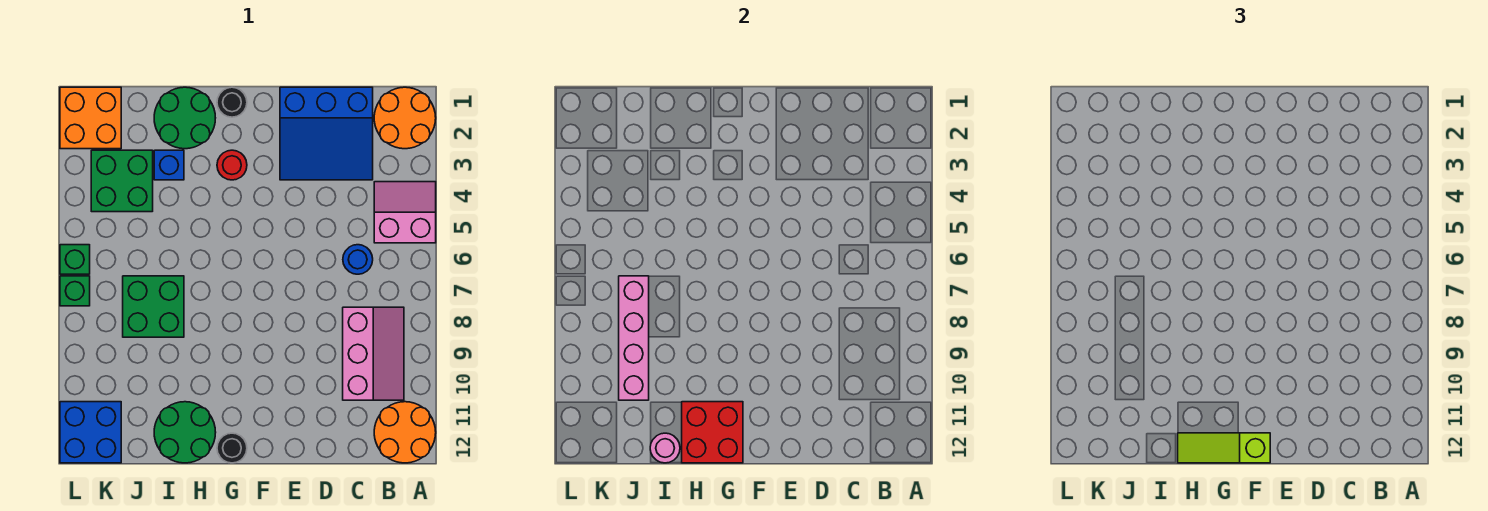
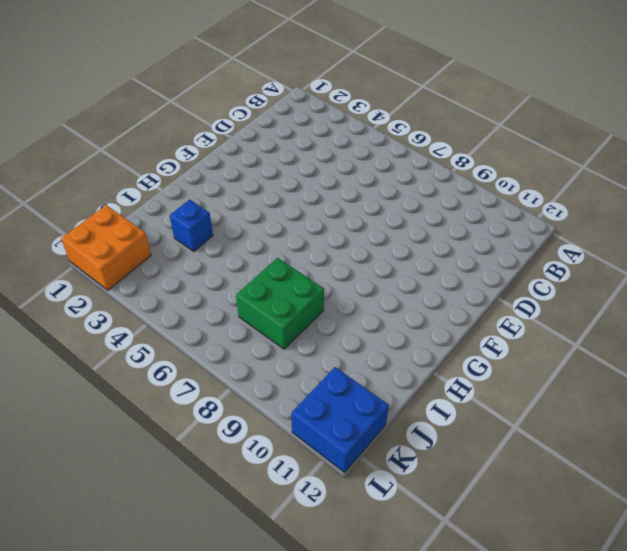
none -> orange 2x2 round brick [374,87,436,149]
none -> pink 2x2 slope [374,182,436,243]
none -> orange 2x2 round brick [374,402,436,463]

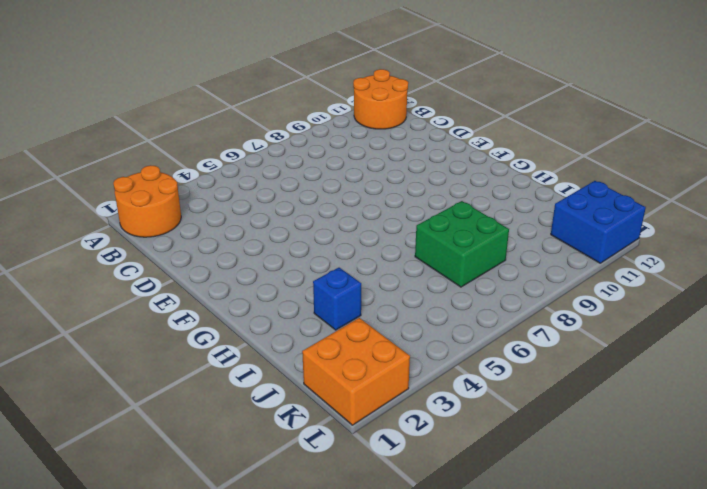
none -> pink 2x2 slope [374,182,436,243]
none -> pink 2x3 slope [343,307,404,400]
none -> blue 3x3 slope [280,87,373,180]

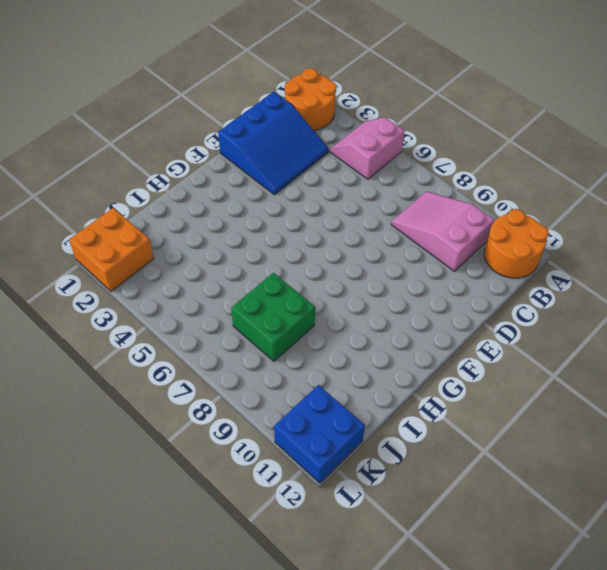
pink 2x3 slope [391,191,494,271] -> pink 2x3 slope turned to [343,307,404,400]
none -> blue 1x1 round brick [343,245,373,274]
none -> black 1x1 round brick [217,87,247,117]
none -> red 1x1 round brick [217,150,247,180]

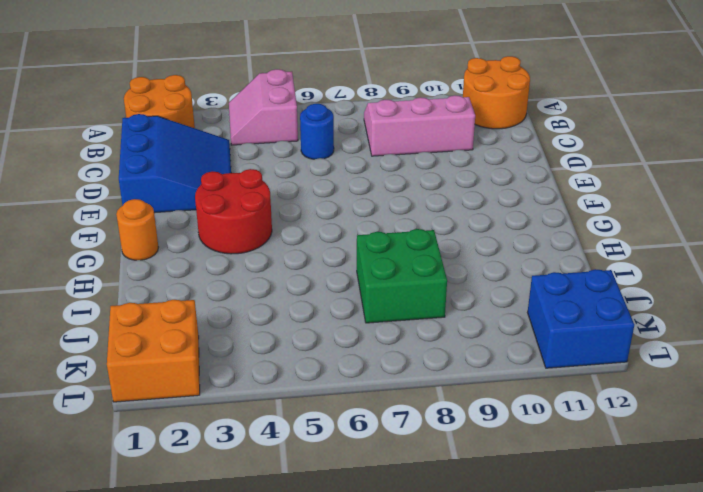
red 2x2 round brick [195,169,272,254] -> red 1x1 round brick [217,150,247,180]
orange 1x1 round brick [116,199,159,260] -> black 1x1 round brick [217,87,247,117]
none -> black 1x1 round brick [217,433,247,463]
none -> green 2x2 round brick [154,87,215,149]
none -> green 2x2 round brick [154,402,216,463]

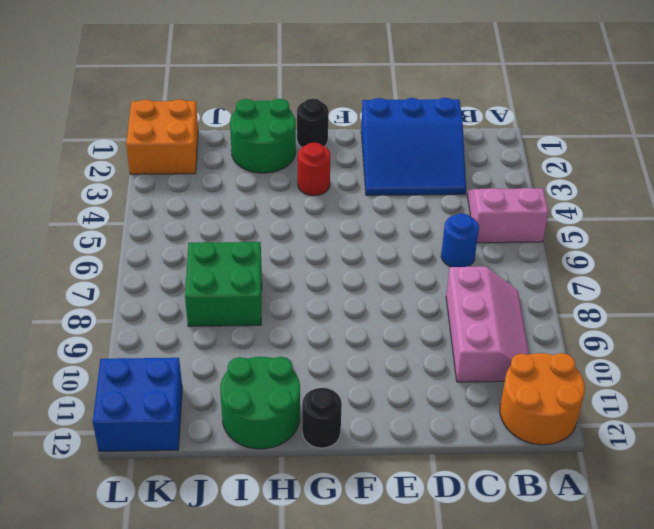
none -> orange 2x2 round brick [374,87,436,149]
none -> blue 1x1 brick [154,150,184,180]
none -> green 2x2 brick [91,150,153,212]

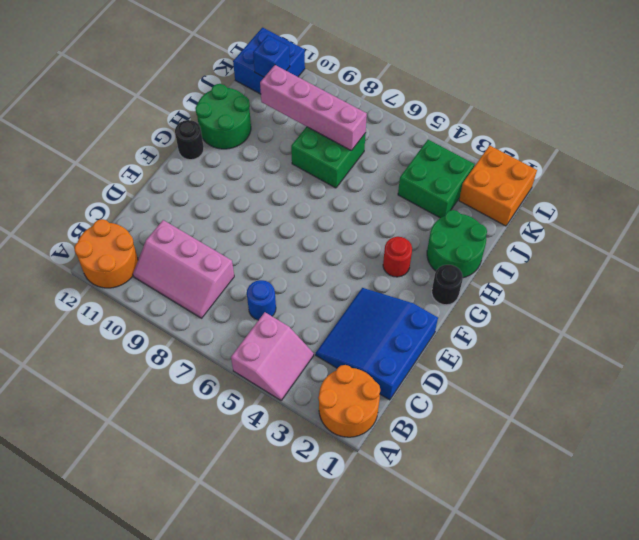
blue 1x1 brick [253,35,290,77] -> blue 1x1 brick moved to [154,150,184,180]
none -> green 1x1 brick [60,245,90,274]
none -> green 1x1 brick [60,276,90,306]
none -> red 2x2 brick [682,402,743,463]

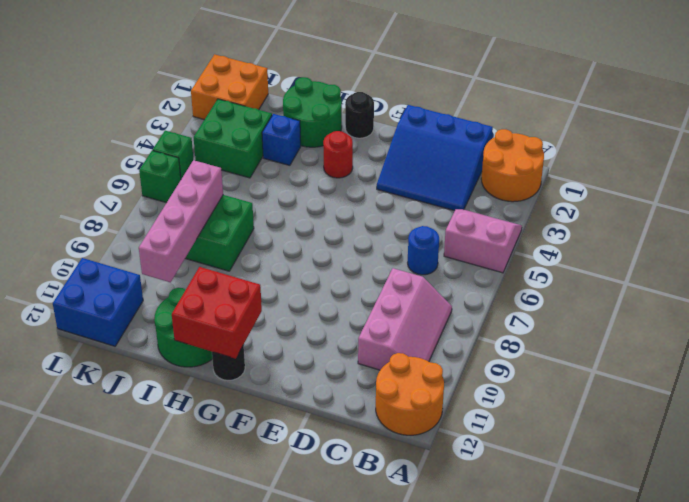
green 1x1 brick [153,131,193,179] -> green 1x1 brick moved to [60,276,90,306]
none -> pink 1x1 round brick [650,433,680,463]
none -> lime 1x3 slope [1178,433,1270,463]

